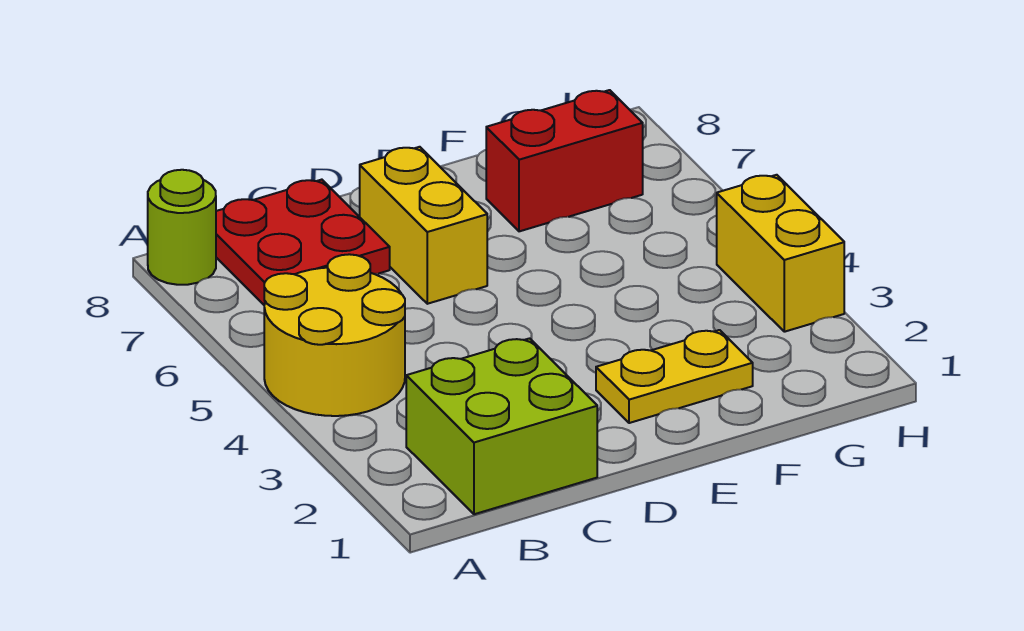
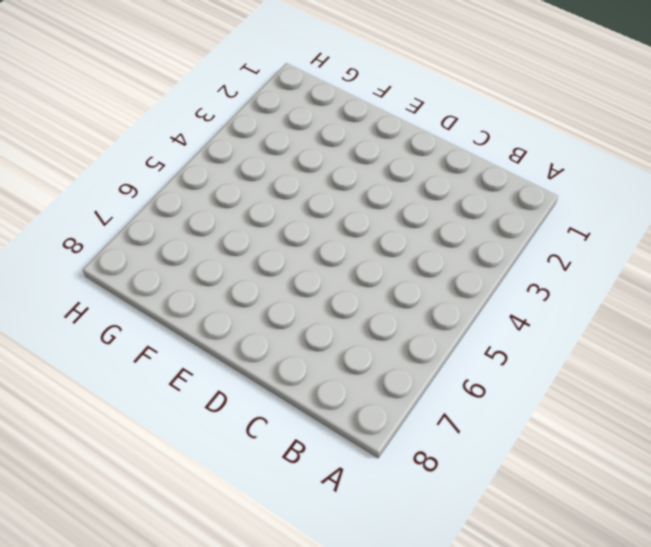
none -> yellow 2x2 round brick [264,254,405,416]
none -> lime 1x1 round brick [148,170,216,285]

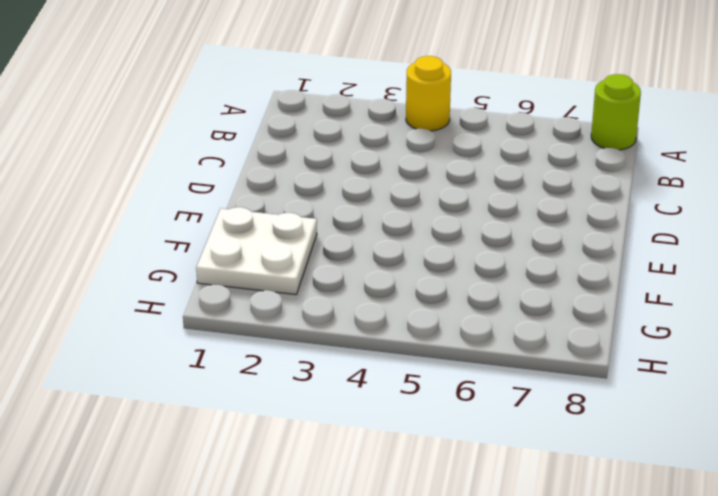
yellow 1x1 round brick [406,56,451,131] -> yellow 2x2 round brick [264,254,405,416]
white 2x2 plate [196,207,317,295] -> yellow 1x2 plate [596,330,753,423]
none -> lime 2x2 brick [406,338,597,514]
none -> red 2x2 plate [216,180,390,305]

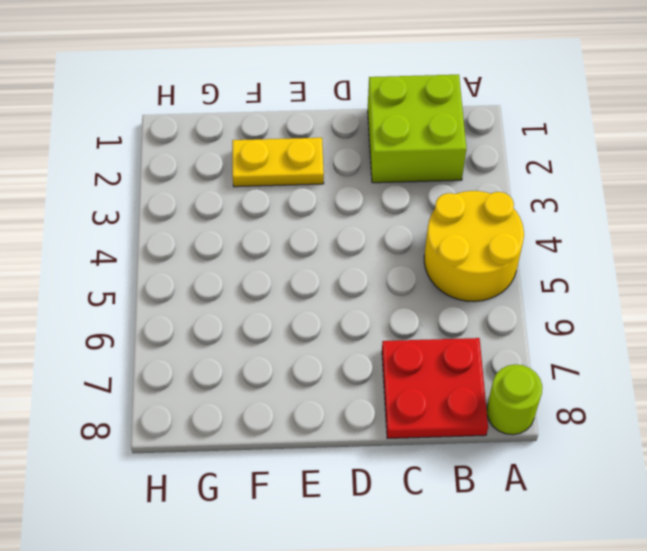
none -> yellow 1x2 brick [360,147,487,304]
none -> red 1x2 brick [486,90,643,231]

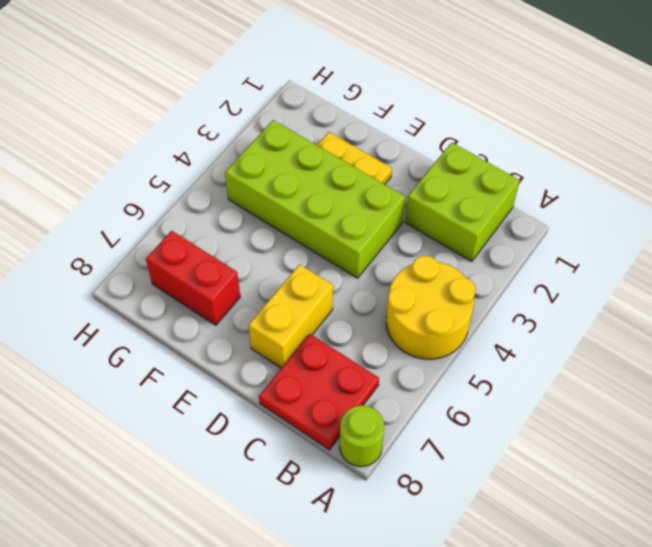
lime 2x4 brick [225,120,405,278] -> none
none -> yellow 1x2 brick [717,175,844,332]

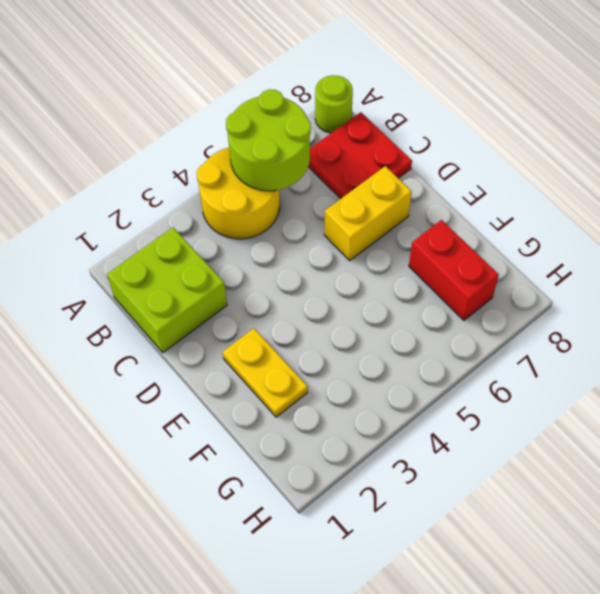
lime 2x2 round brick [226,89,311,191] -> none
none -> yellow 1x2 brick [717,175,844,332]

